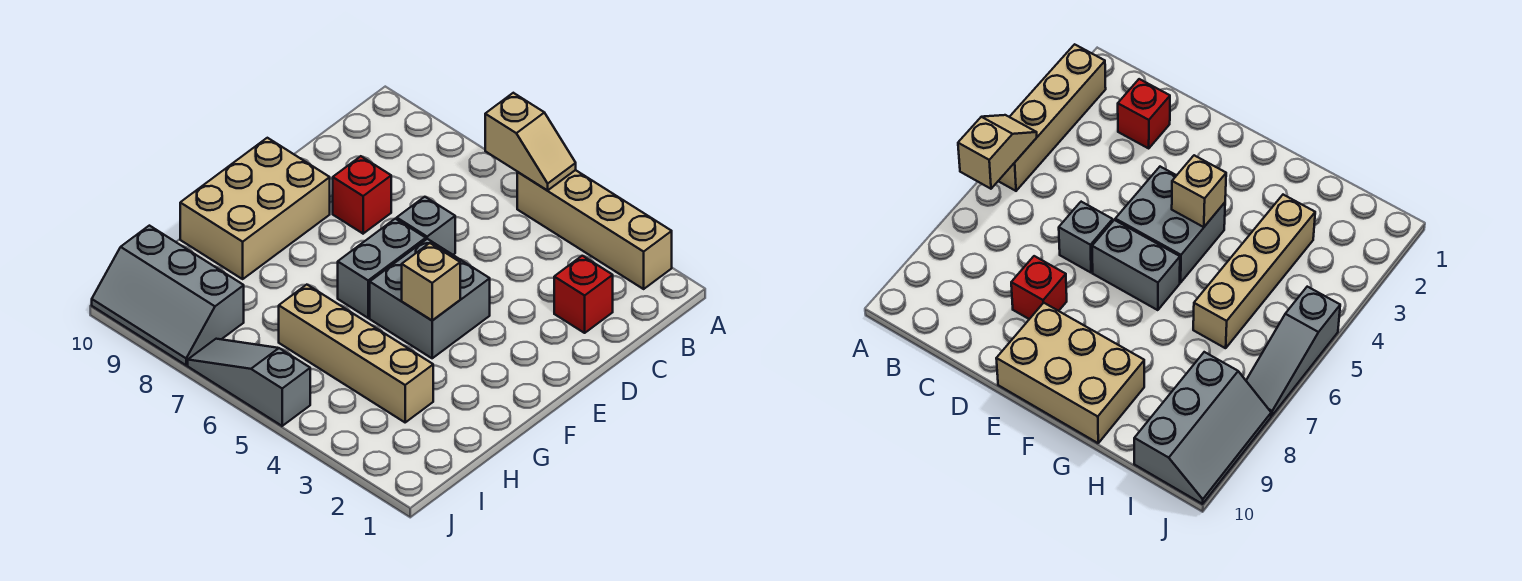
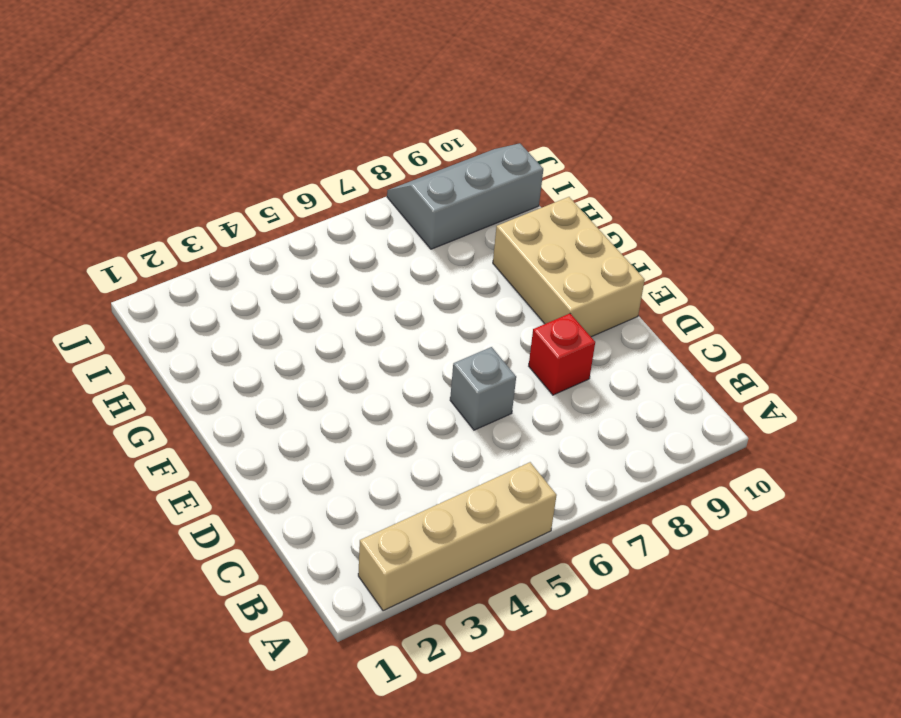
none -> red 1x1 brick [554,256,613,333]
none -> grey 2x2 brick [370,239,490,358]
none -> grey 1x2 brick [338,219,426,318]

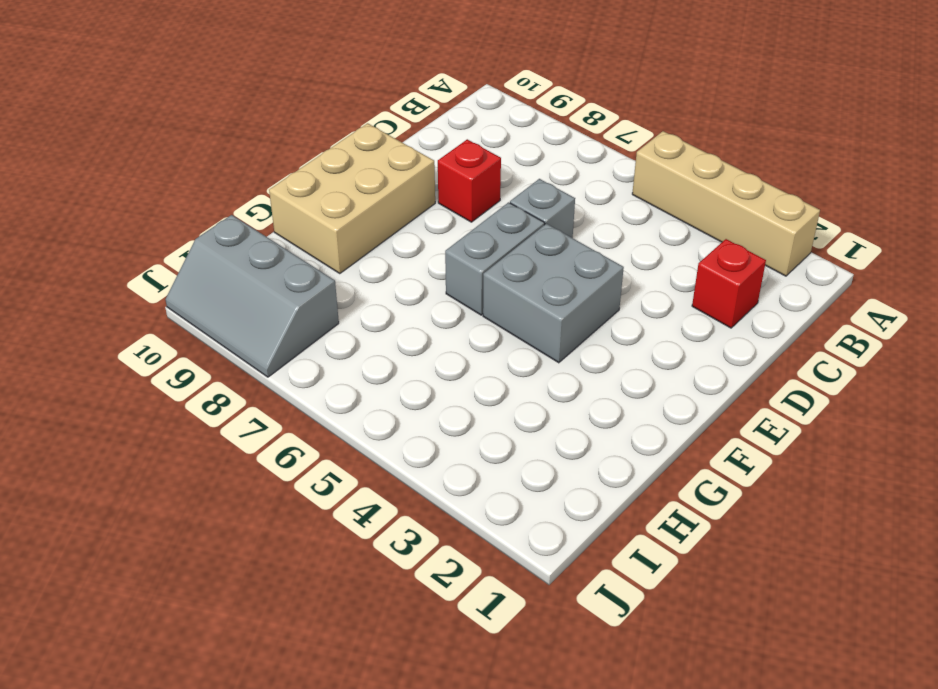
none -> tan 1x4 brick [279,285,433,422]
none -> grey 1x3 slope [188,339,310,426]
none -> tan 1x2 slope [485,93,576,191]

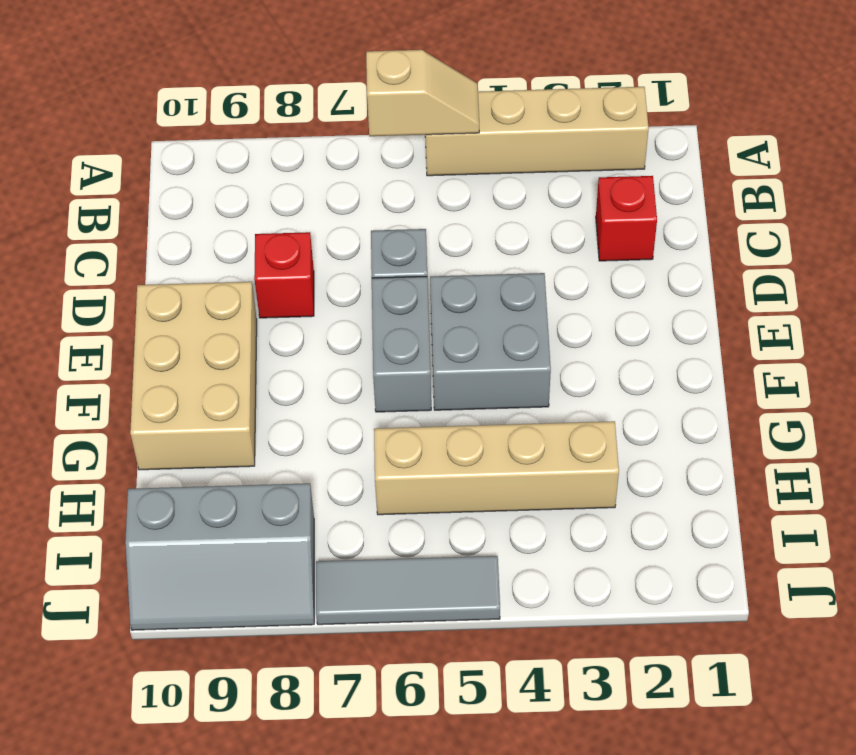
grey 1x3 tile [316,556,500,625] -> grey 1x3 slope [188,339,310,426]
none -> tan 1x1 brick [402,243,460,320]

